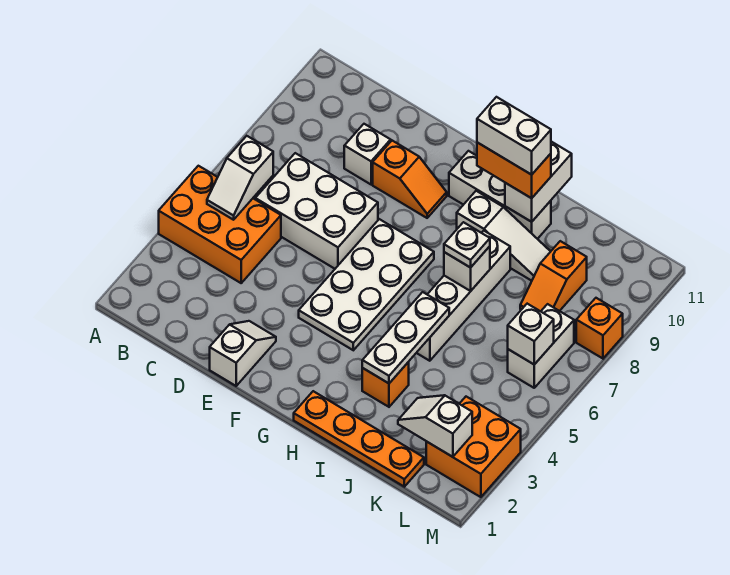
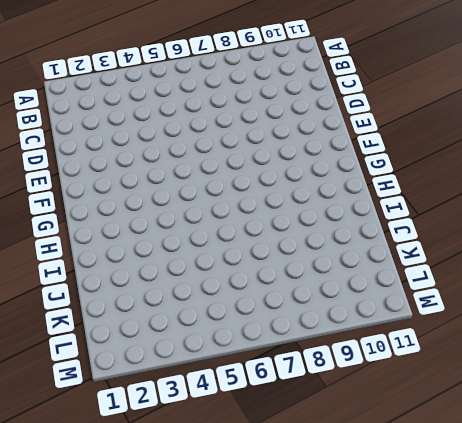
none -> orange 2x3 brick [159,166,281,283]
none -> white 2x3 brick [255,153,378,269]
none -> white 1x1 brick [344,124,391,184]

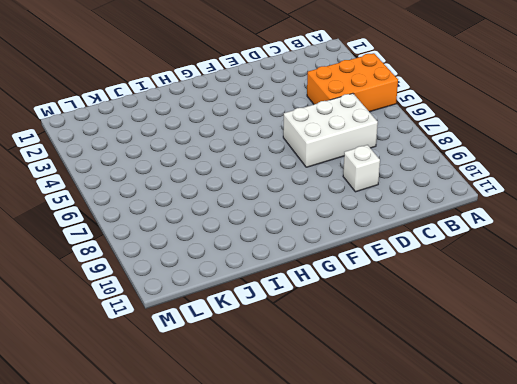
none -> white 1x2 slope [210,321,276,386]
none -> orange 1x2 slope [373,141,447,218]
none -> white 2x4 plate [299,219,434,350]

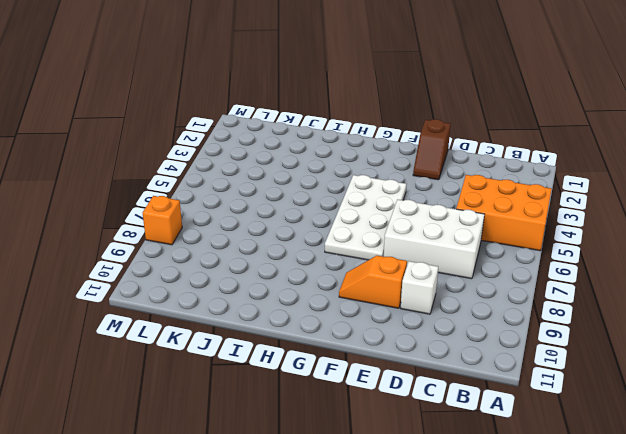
brown 1x2 slope [413,119,451,180] -> white 1x2 slope [210,321,276,386]
none -> white 1x3 brick [449,151,551,239]
none -> orange 1x4 plate [294,391,424,487]
none -> white 1x3 slope [457,191,551,281]

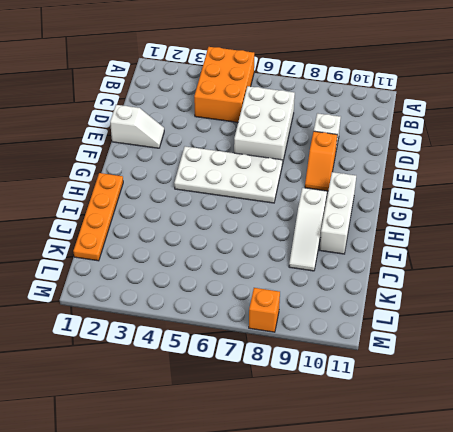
none -> orange 1x1 brick [362,362,409,407]
none -> white 1x4 brick [417,231,510,361]
none -> orange 1x2 slope [520,241,587,311]

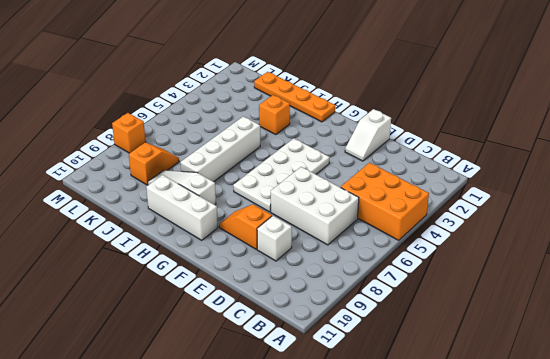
none -> orange 2x2 brick [426,397,521,497]
none -> white 1x2 brick [508,304,574,388]
none -> white 1x2 slope [207,136,273,220]

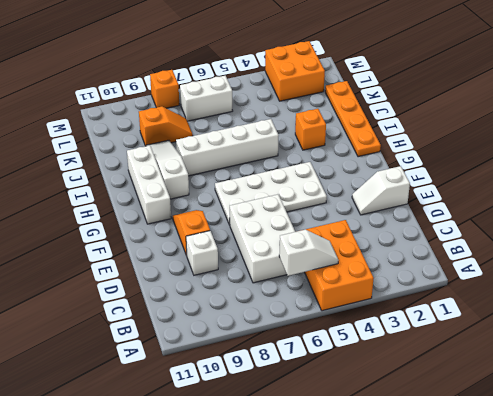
none -> white 1x3 plate [362,292,449,383]
none -> white 1x1 brick [444,246,490,291]
none -> white 1x2 brick [505,142,572,222]

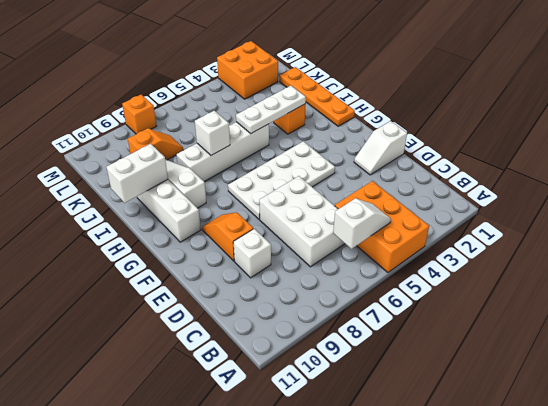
none -> white 1x2 brick [508,304,574,388]
none -> white 1x2 slope [398,395,472,457]
none -> white 1x1 brick [508,304,554,364]

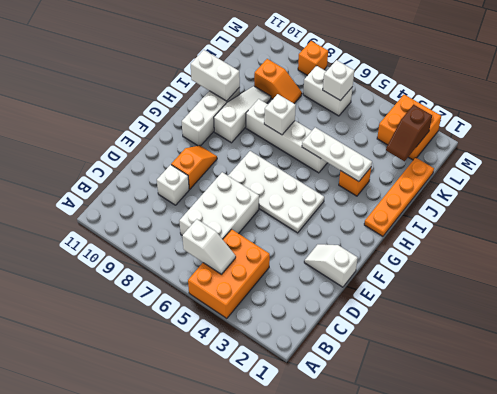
brown 1x2 slope [386,105,432,161] -> white 1x2 slope [398,395,472,457]
none -> orange 1x2 brick [477,143,551,198]
none -> white 1x1 plate [444,222,490,268]
none -> white 1x2 brick [477,97,551,175]

